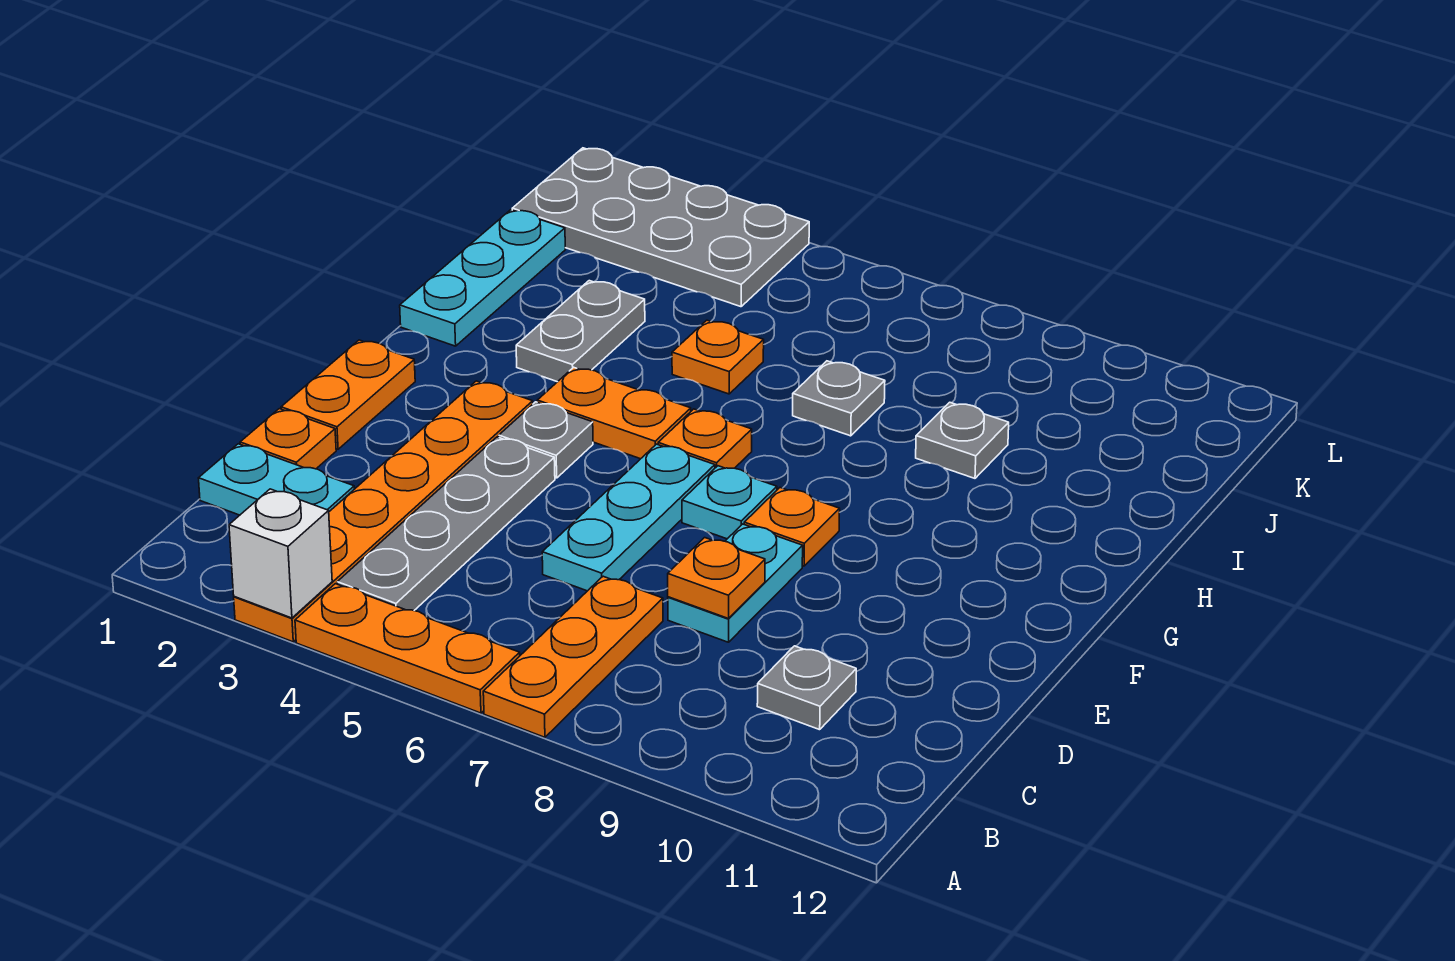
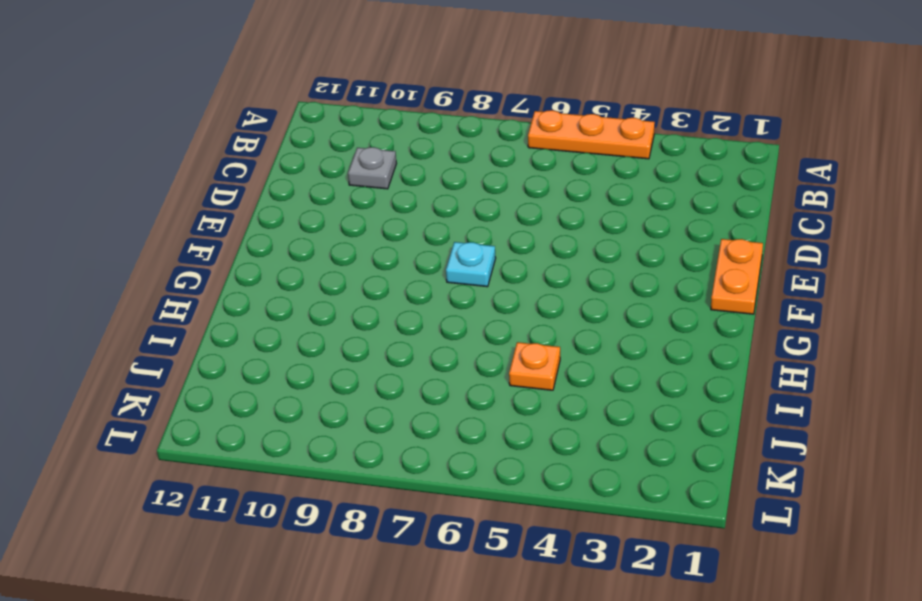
none -> orange 1x6 plate [234,381,533,642]
none -> orange 1x3 plate [483,576,663,737]
none -> grey 1x4 plate [337,437,555,610]

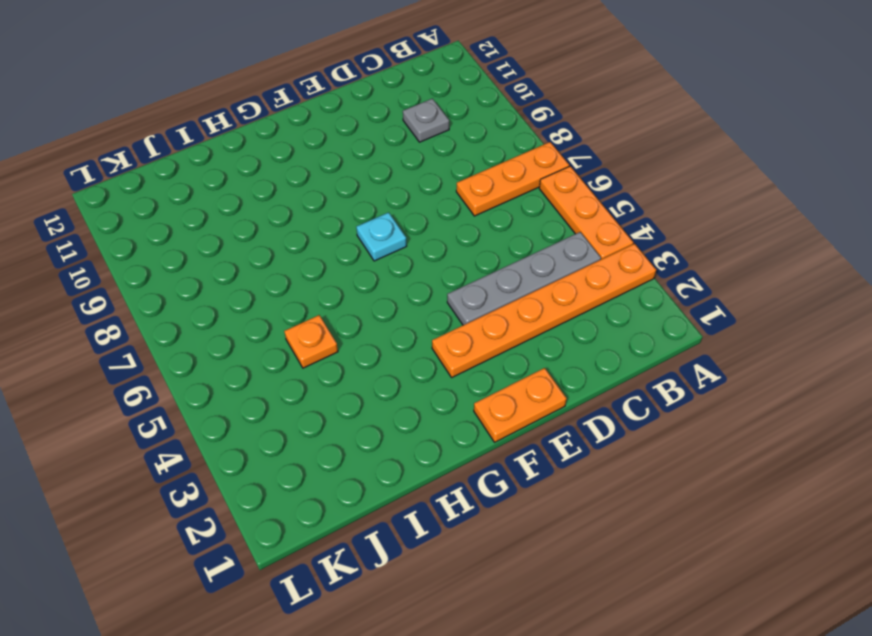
none -> cyan 1x2 plate [199,444,354,515]
none -> orange 1x1 plate [240,409,336,469]
none -> cyan 1x3 plate [542,444,715,591]

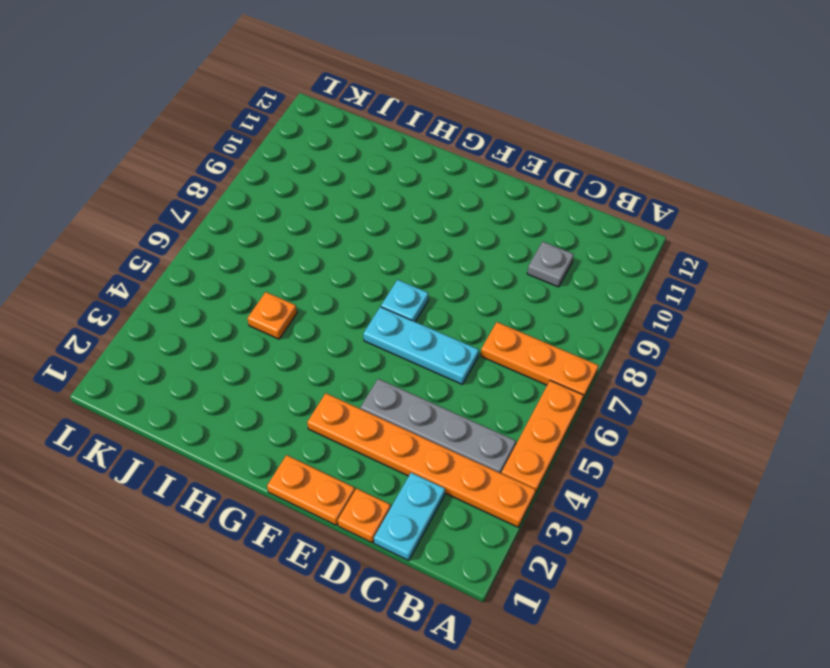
none -> cyan 1x2 plate [668,524,803,642]
none -> grey 1x1 plate [499,402,593,478]
none -> orange 1x1 plate [744,488,840,566]

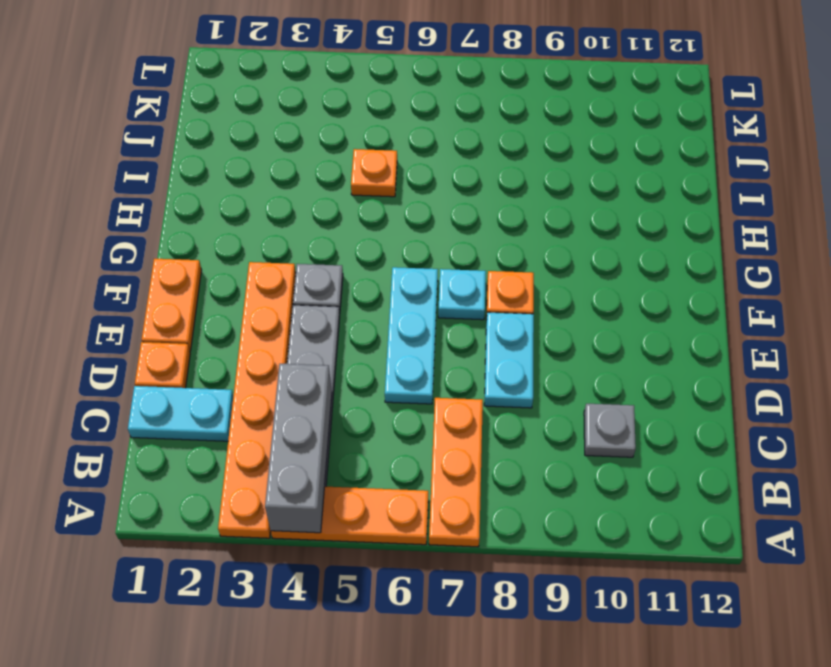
grey 1x3 brick [265,364,332,533] -> none
none -> orange 1x2 plate [537,367,691,459]
none -> orange 1x1 plate [658,409,752,468]
none -> cyan 1x3 plate [400,210,565,346]

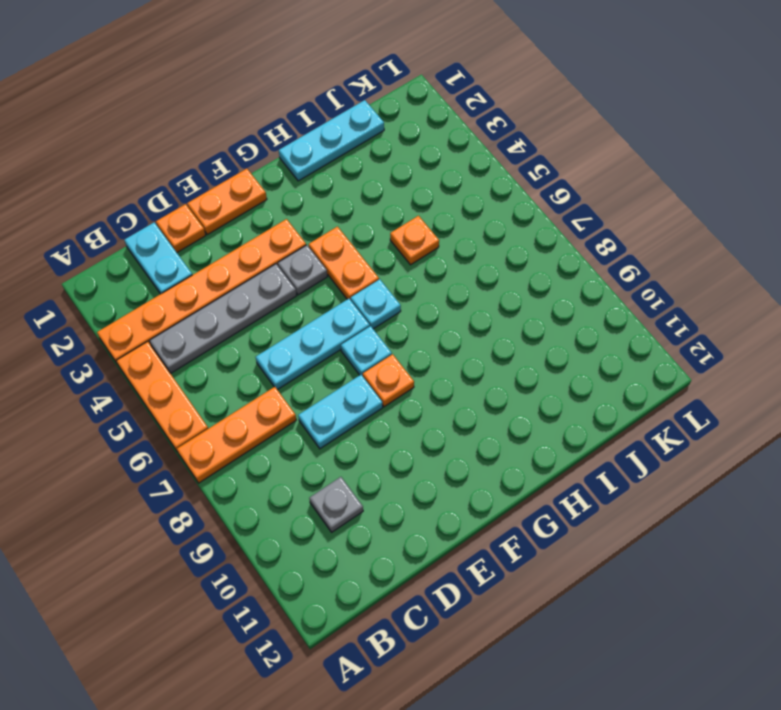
cyan 1x1 plate [351,279,401,329] -> orange 1x1 plate [658,409,752,468]
none -> grey 1x2 plate [516,281,645,382]
none -> grey 1x1 plate [793,361,885,436]
none -> grey 1x1 plate [916,402,1009,478]

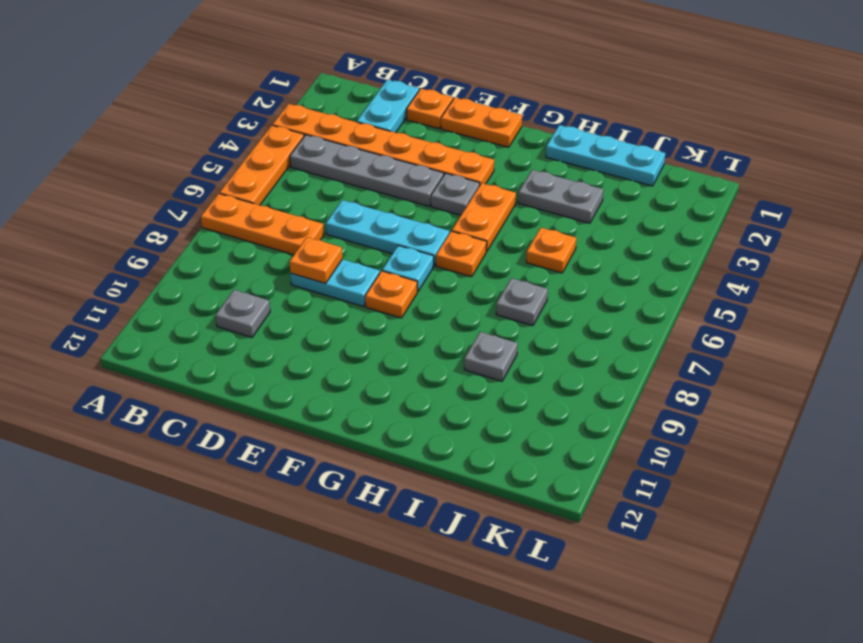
none -> grey 2x4 plate [512,148,809,307]
none -> white 1x1 brick [229,489,332,618]

